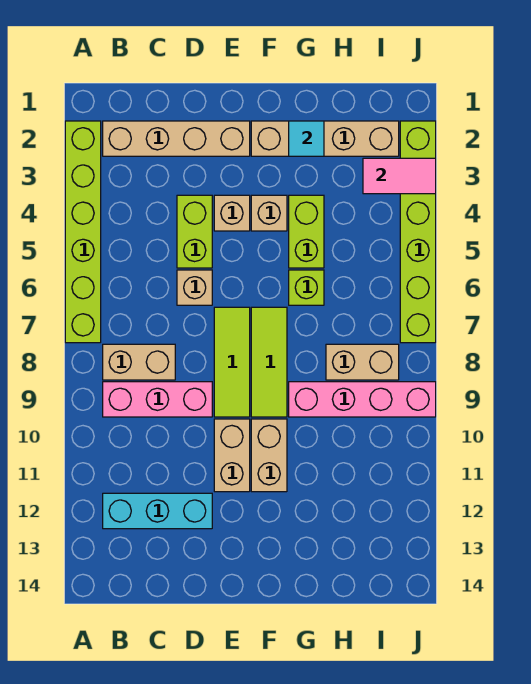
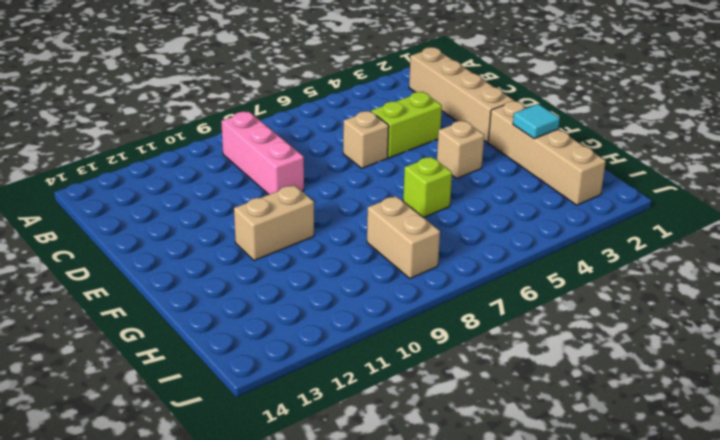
none -> lime 1x6 brick [65,121,101,343]
none -> tan 1x2 brick [103,344,175,380]
none -> cyan 1x3 brick [103,493,212,529]

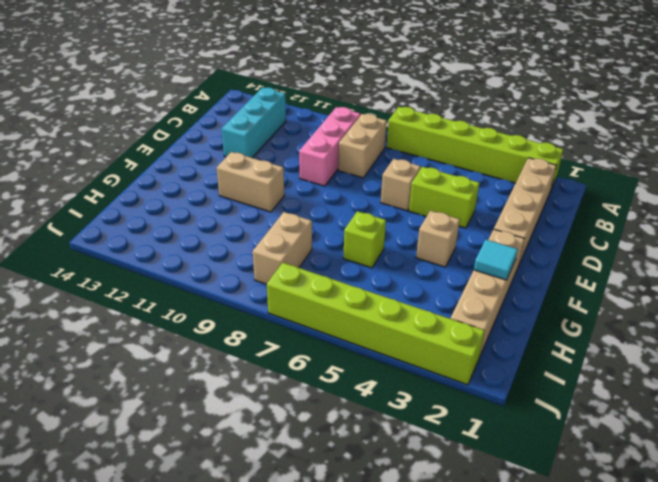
none -> tan 1x1 brick [214,195,250,231]
none -> lime 1x3 tile [214,307,250,417]
none -> tan 1x2 brick [214,419,250,492]

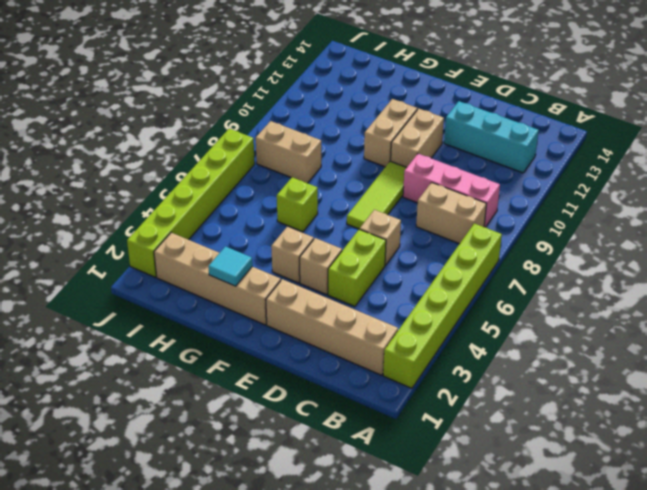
none -> lime 1x3 tile [251,307,287,417]
none -> lime 1x2 brick [289,195,324,268]
none -> pink 1x4 brick [289,382,436,417]

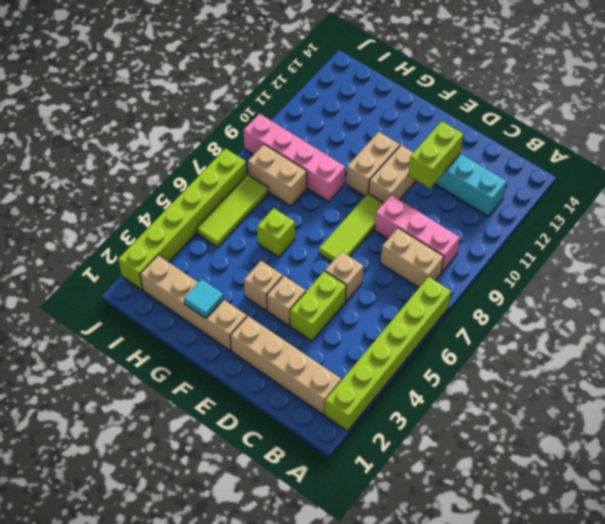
lime 1x2 brick [408,121,464,188] -> lime 1x2 brick moved to [289,195,324,268]
lime 1x3 tile [197,175,268,247] -> lime 1x3 tile moved to [251,307,287,417]
none -> pink 1x2 tile [363,158,436,194]

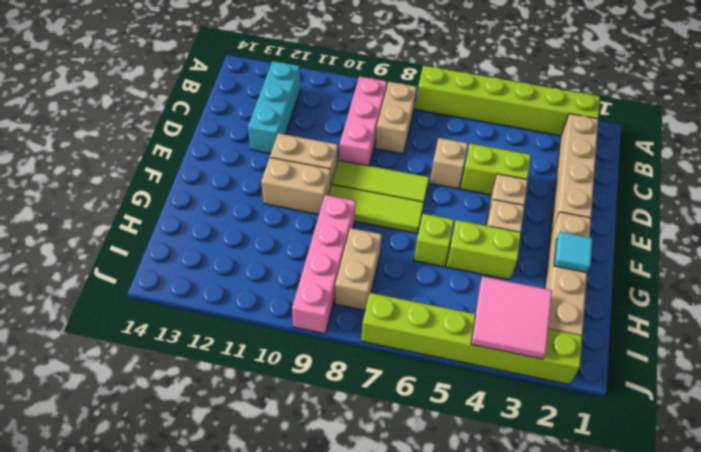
pink 2x2 tile [471,277,552,359] -> pink 1x2 tile [363,158,436,194]

